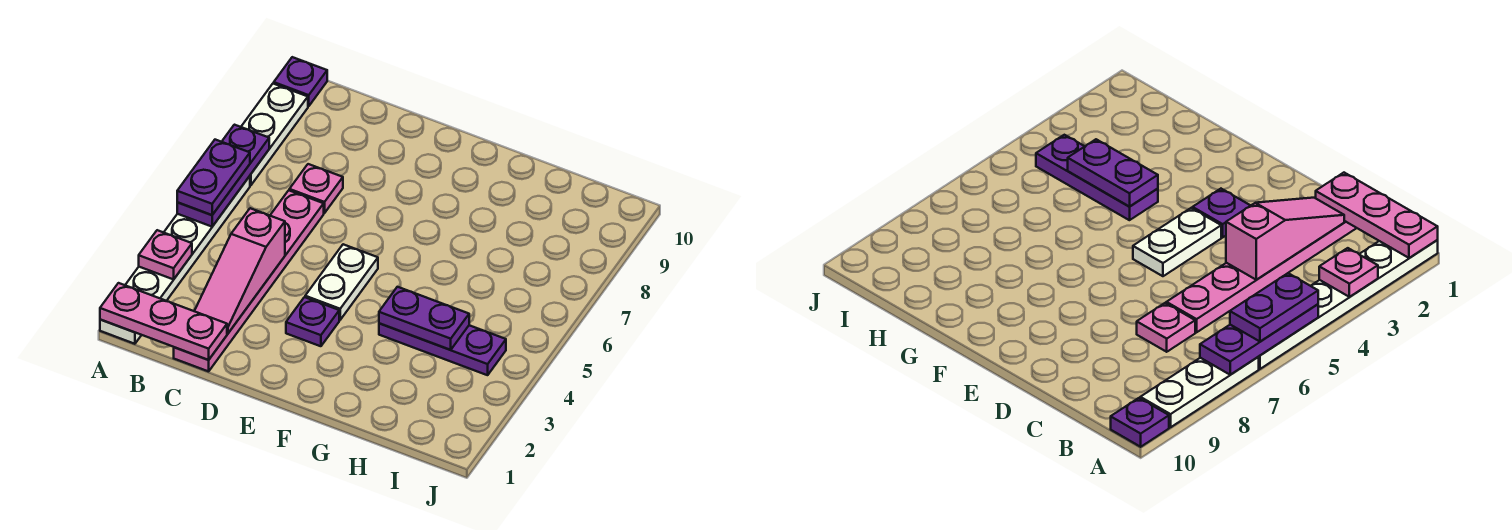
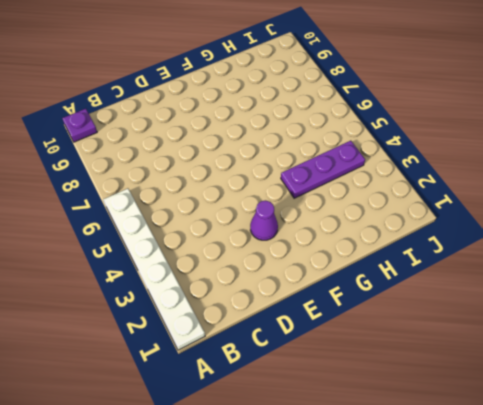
purple 1x1 cone [250,200,278,240] -> purple 1x1 plate [286,297,339,346]
none -> white 1x3 plate [241,84,308,186]
none -> pink 1x6 plate [174,190,324,371]
none -> pink 1x1 plate [289,164,343,213]

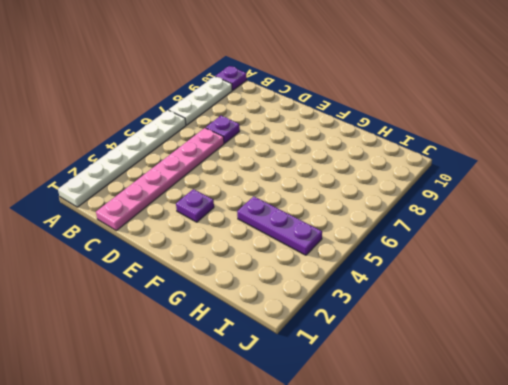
purple 1x1 plate [206,116,240,143] -> pink 1x1 plate [289,164,343,213]
none -> white 1x2 plate [305,244,378,320]
none -> pink 1x3 plate [100,283,227,360]
none -> pink 1x1 plate [139,230,192,279]

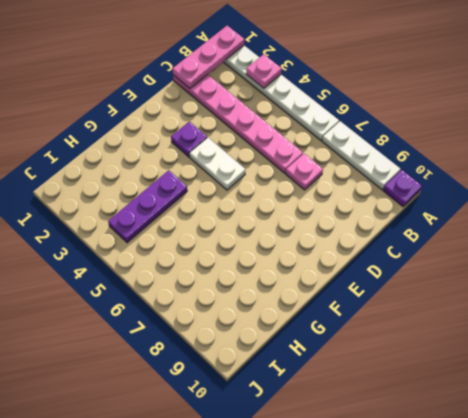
none -> purple 1x3 plate [177,125,269,227]
none -> pink 1x3 slope [195,208,285,333]
none -> purple 1x2 plate [379,287,469,350]

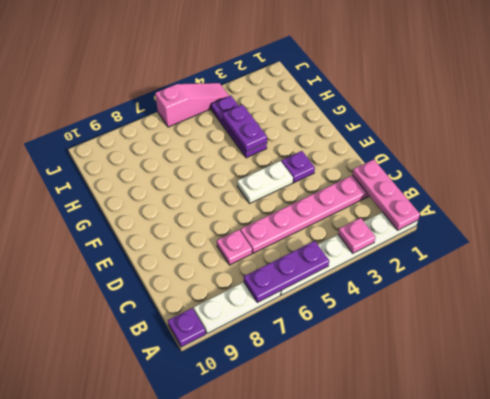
pink 1x3 slope [155,83,229,127] -> pink 1x3 slope moved to [195,208,285,333]
none -> purple 1x2 plate [177,140,250,215]

